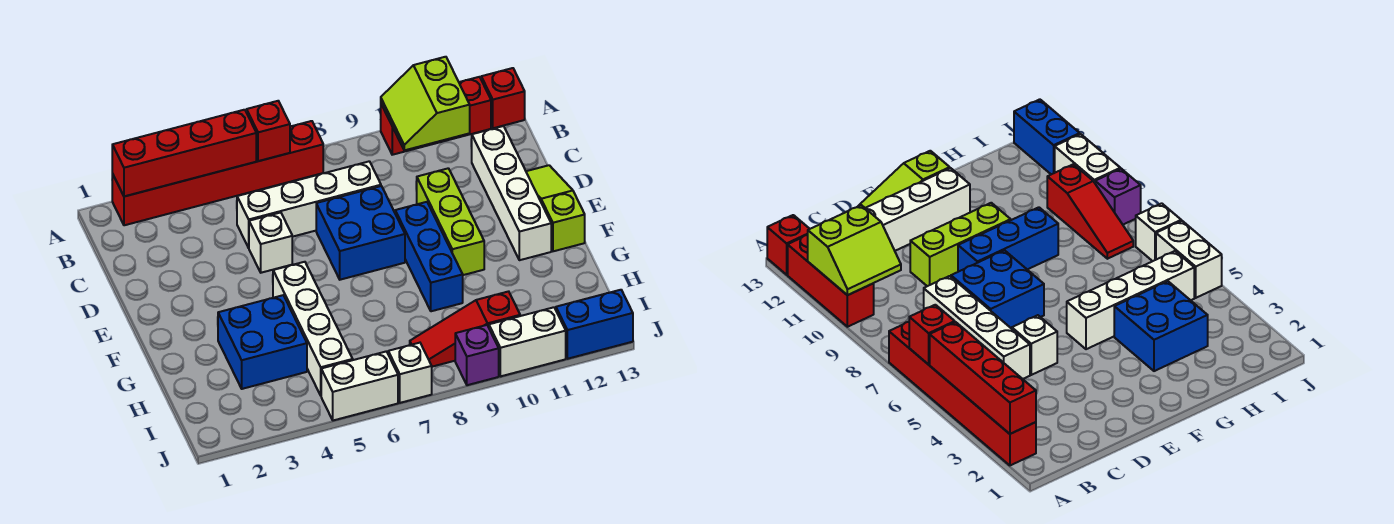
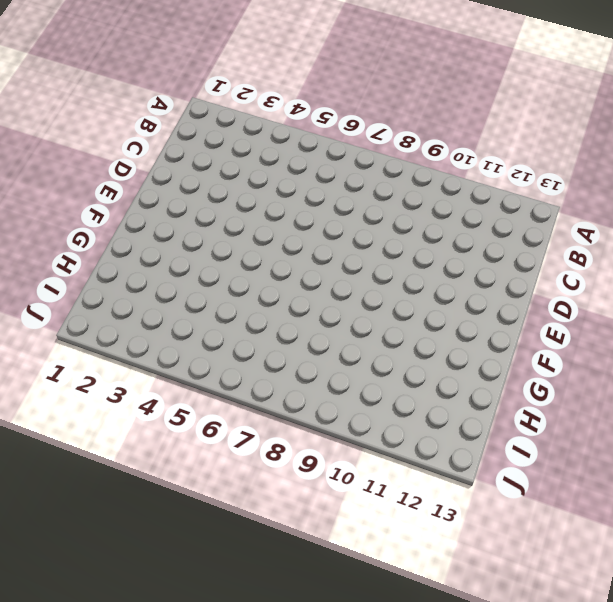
none -> red 1x6 brick [112,121,323,225]
none -> red 1x3 brick [381,77,491,155]
none -> red 1x1 brick [481,68,525,128]

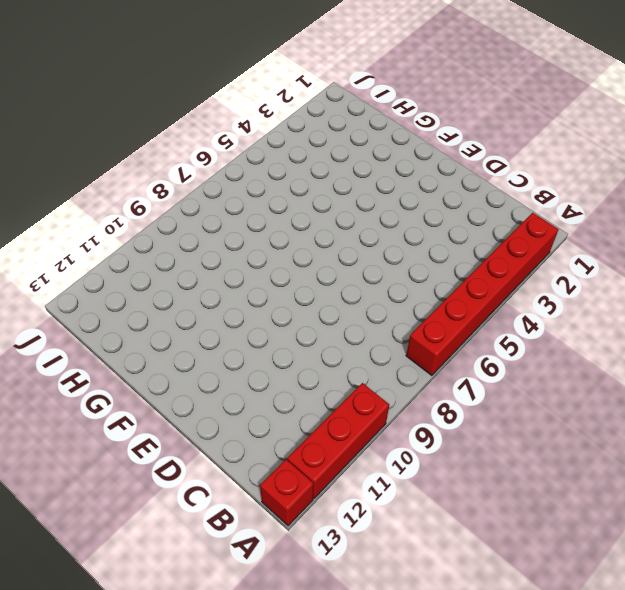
none -> white 1x4 brick [237,161,381,248]
none -> white 1x4 brick [472,126,551,260]
none -> white 1x1 brick [249,213,292,273]

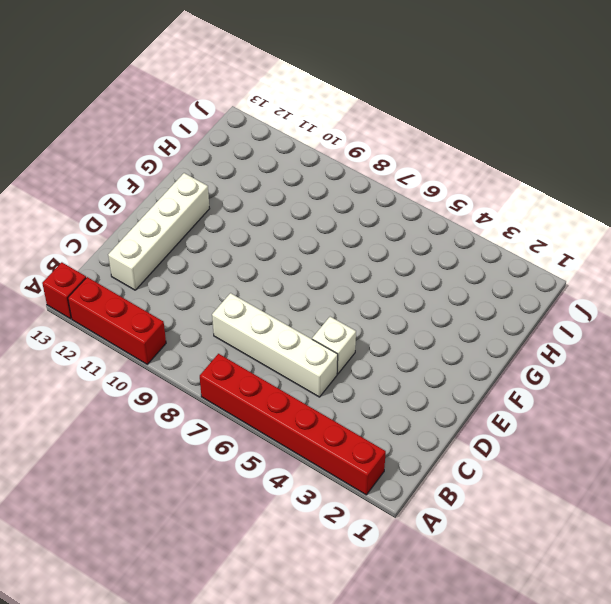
none -> blue 2x2 brick [316,186,405,280]
none -> lime 1x3 brick [417,168,484,275]
none -> lime 1x3 slope [526,165,585,251]

